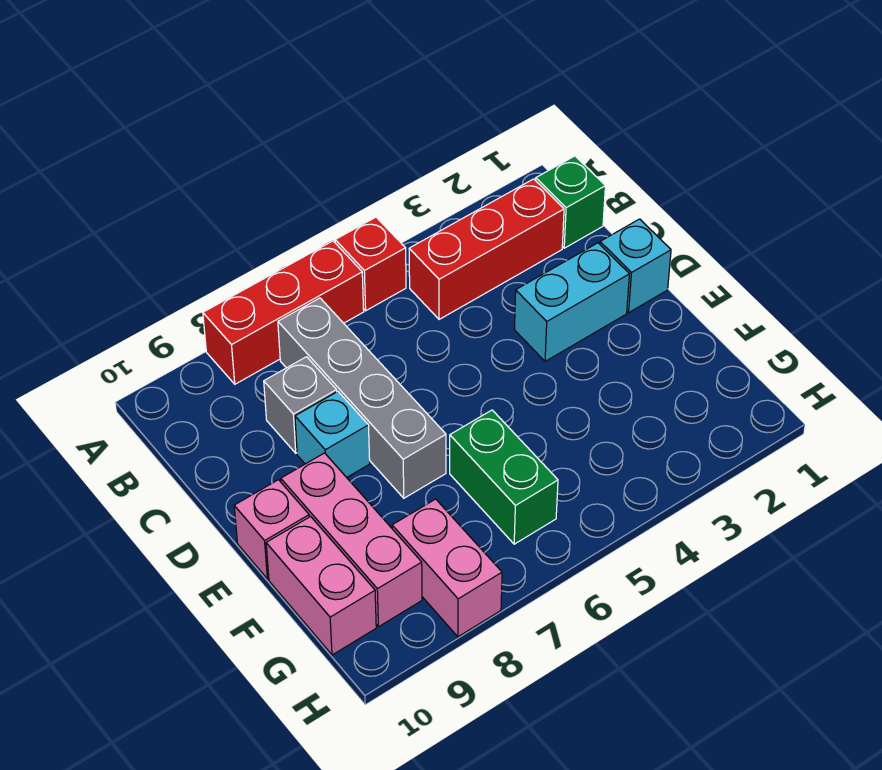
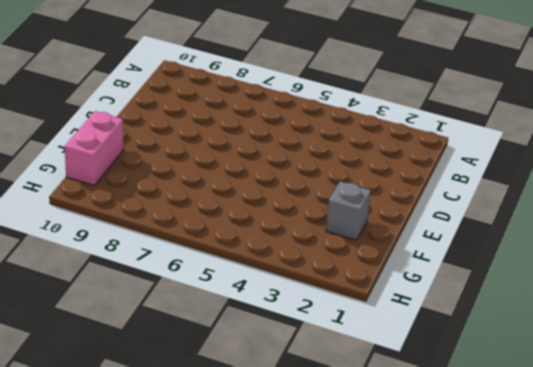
grey 1x1 brick [326,181,371,240] -> grey 1x1 brick moved to [264,357,337,453]
none -> red 1x1 brick [335,217,406,311]
none -> red 1x3 brick [203,241,364,384]
none -> green 1x1 brick [536,156,605,248]

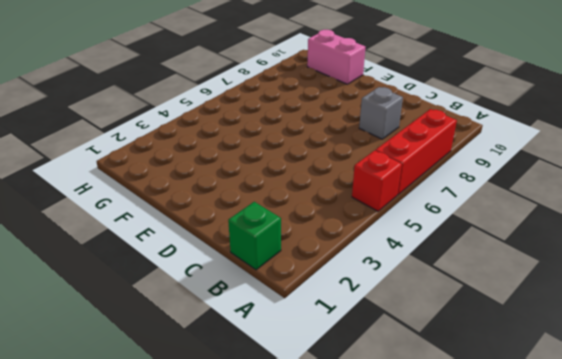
none -> red 1x3 brick [409,179,564,319]
none -> grey 1x4 brick [278,298,446,498]
none -> cyan 1x1 brick [600,219,671,312]

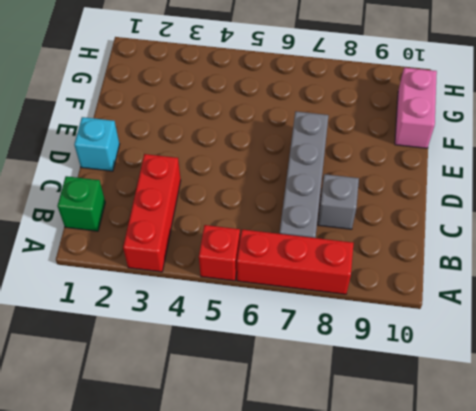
red 1x3 brick [123,154,181,272] -> red 1x3 brick turned to [409,179,564,319]
none -> cyan 1x2 brick [514,243,629,361]
none -> cyan 1x1 brick [295,392,370,477]
none -> pink 1x3 brick [281,453,422,627]

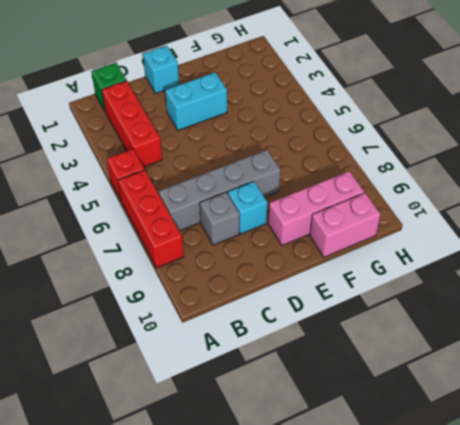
cyan 1x2 brick [165,73,227,130] -> cyan 1x2 brick turned to [514,243,629,361]
none -> pink 1x1 brick [234,480,309,579]
none -> green 1x2 brick [450,410,558,544]
none -> pink 1x2 brick [392,499,502,637]

